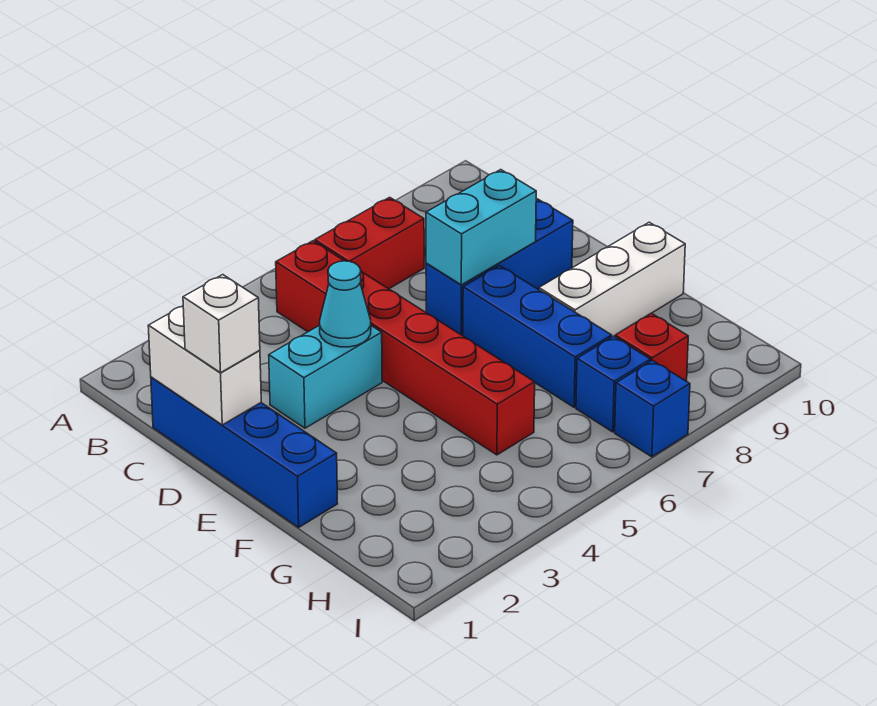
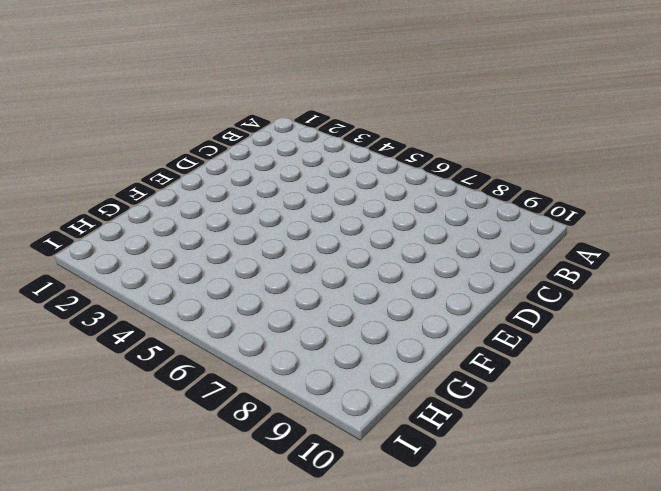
none -> red 1x6 brick [276,241,535,455]
none -> red 1x2 brick [315,197,424,289]
none -> blue 1x4 brick [151,377,338,527]

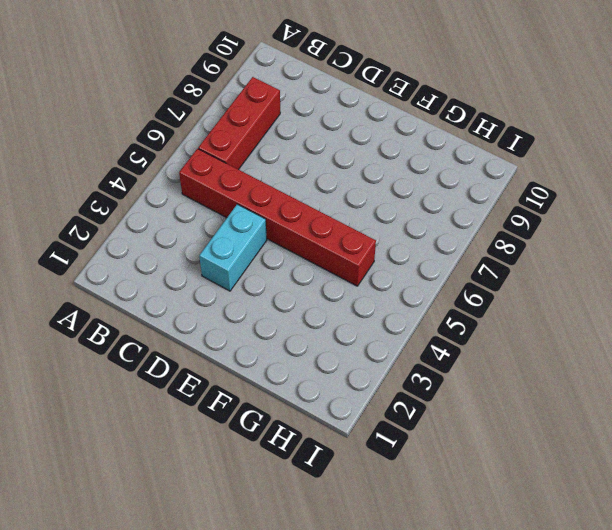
red 1x3 brick [198,77,280,170] -> red 1x2 brick [315,197,424,289]
none -> blue 1x4 brick [151,377,338,527]
none -> blue 1x3 brick [426,199,573,335]
none -> blue 1x3 brick [463,266,612,407]

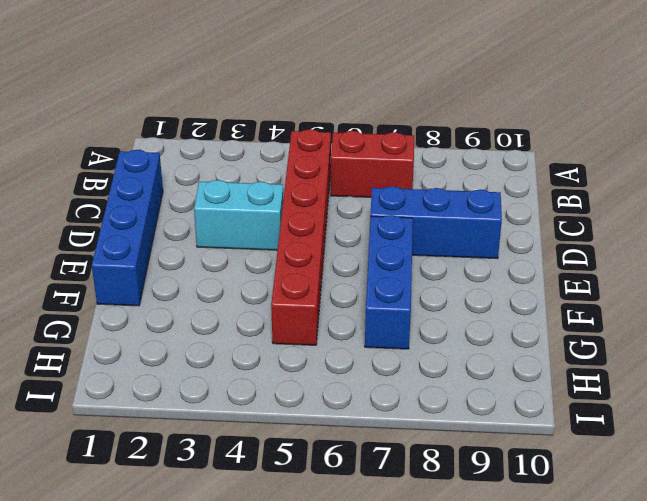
none -> white 1x3 brick [539,222,685,337]
none -> blue 1x1 brick [576,336,651,432]
none -> red 1x1 brick [615,313,688,381]

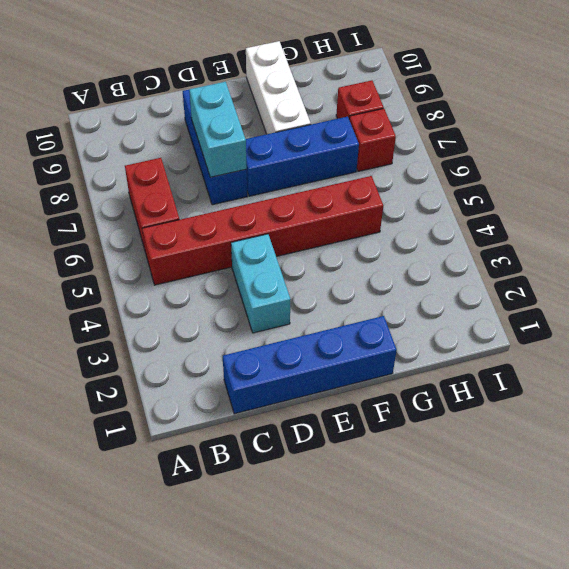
red 1x1 brick [349,109,396,171] -> blue 1x1 brick [576,336,651,432]
none -> blue 1x1 brick [615,360,690,457]
none -> white 1x2 brick [148,306,261,425]
none -> cyan 1x1 cone [320,261,371,347]

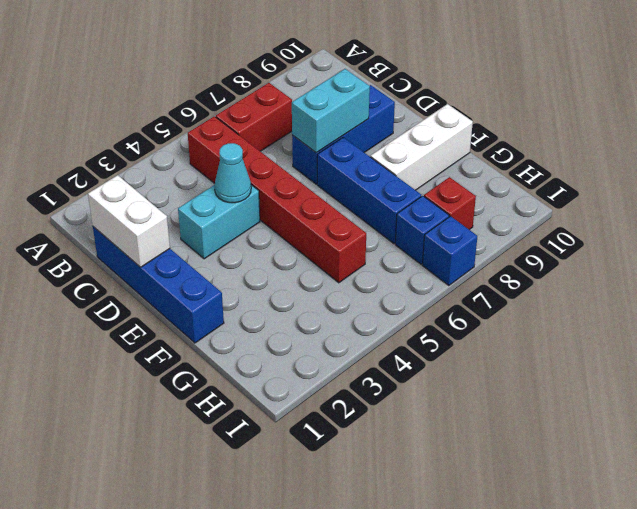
none -> white 1x1 brick [183,275,260,373]

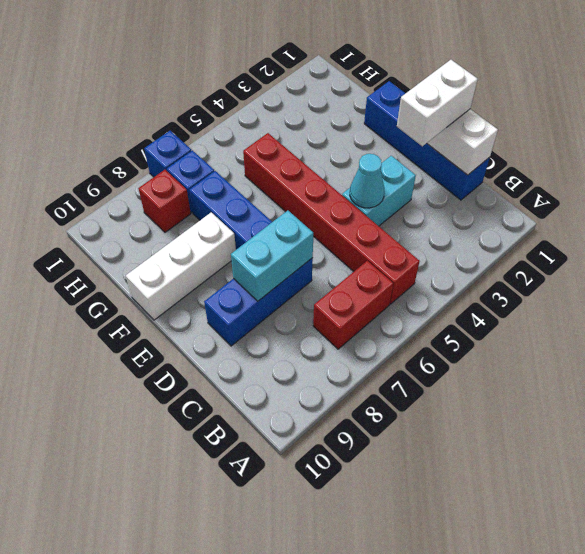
white 1x2 brick [397,60,478,146] -> white 1x1 brick [183,275,260,373]

